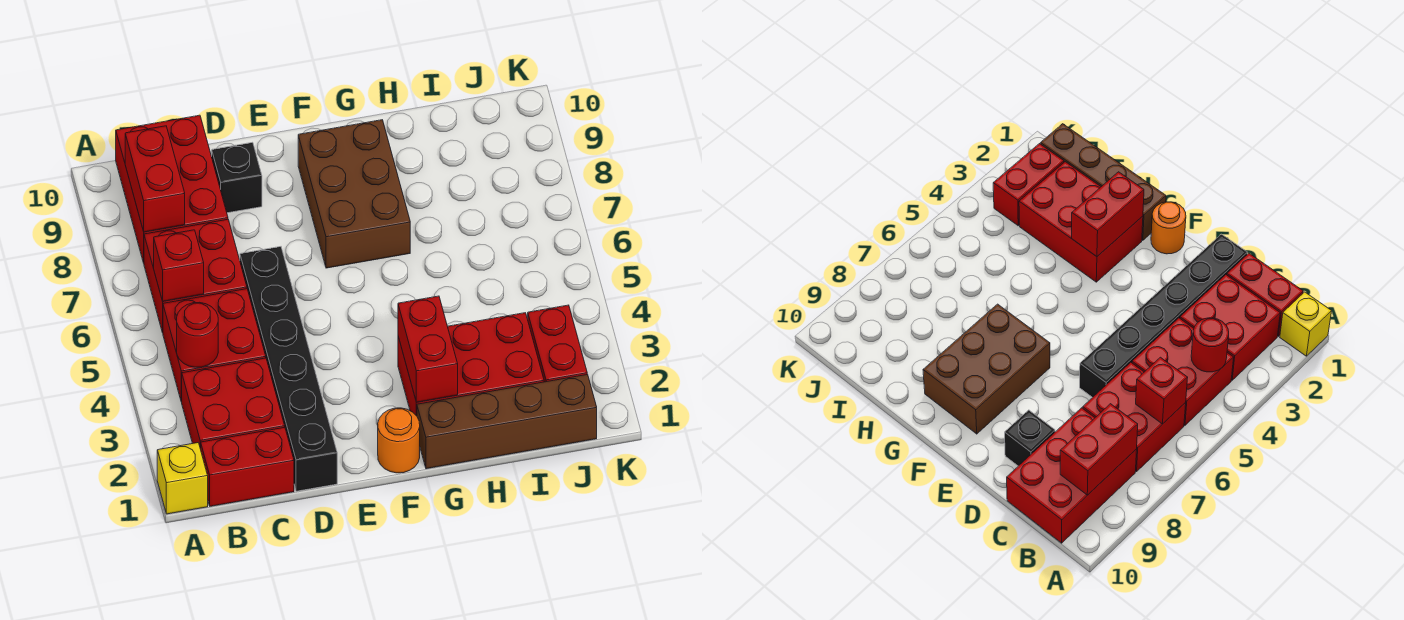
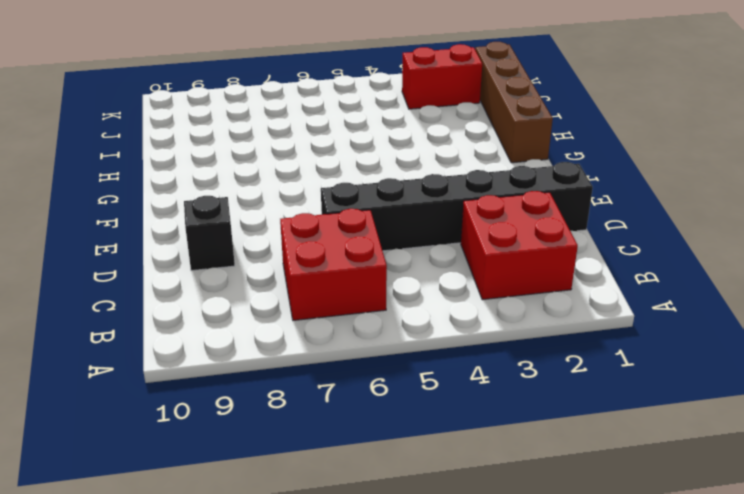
none -> yellow 1x1 brick [157,443,208,514]
none -> red 1x2 brick [201,427,294,506]
none -> red 2x2 brick [163,289,266,402]

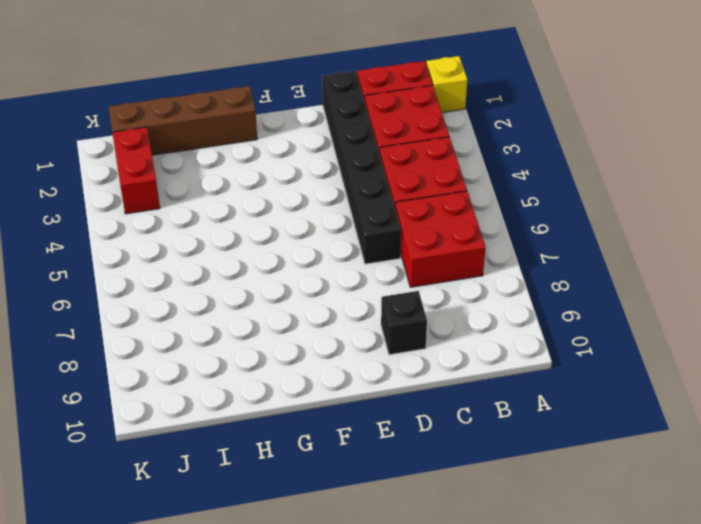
none -> red 2x3 brick [116,115,228,263]
none -> orange 1x1 round brick [378,408,420,473]
none -> brown 2x3 brick [298,120,410,268]

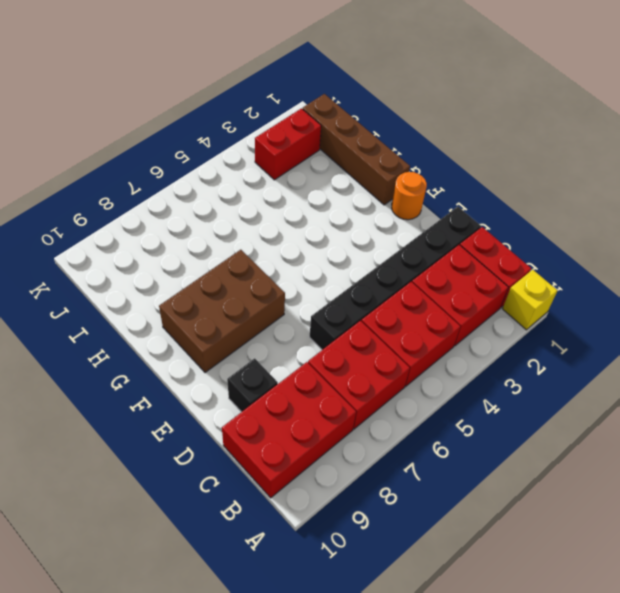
none -> red 2x3 brick [398,313,544,416]
none -> red 1x1 round brick [177,302,218,367]
none -> red 1x1 brick [154,230,204,301]

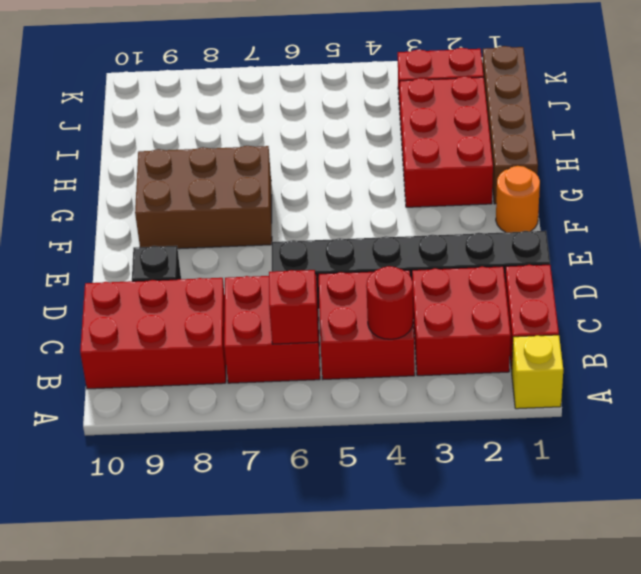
none -> red 1x2 brick [125,126,185,232]
none -> red 1x2 brick [398,296,458,402]

